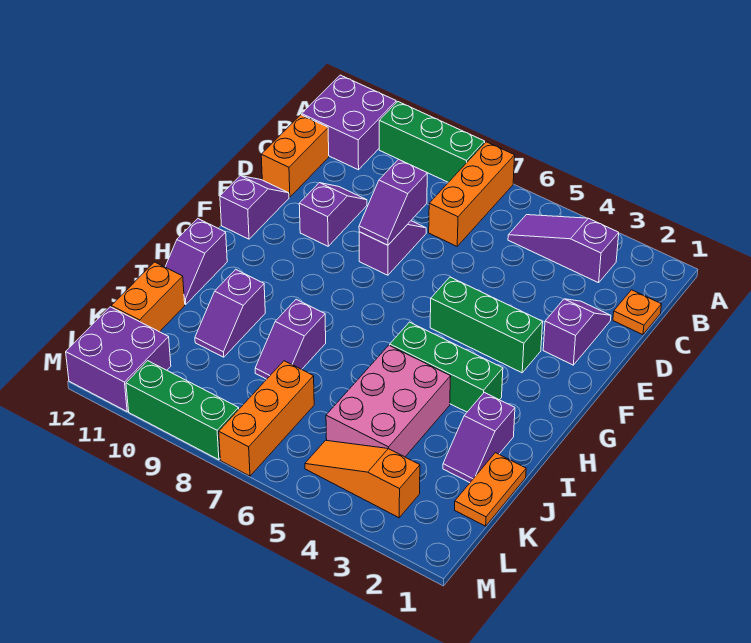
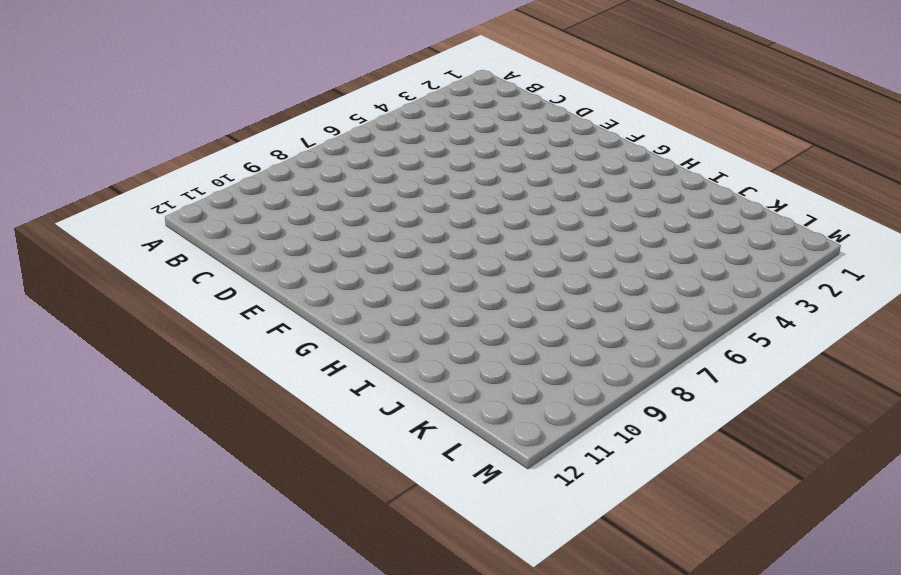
none -> orange 1x3 brick [429,142,515,246]
none -> green 1x3 brick [379,102,485,182]
none -> purple 2x2 brick [302,75,396,170]

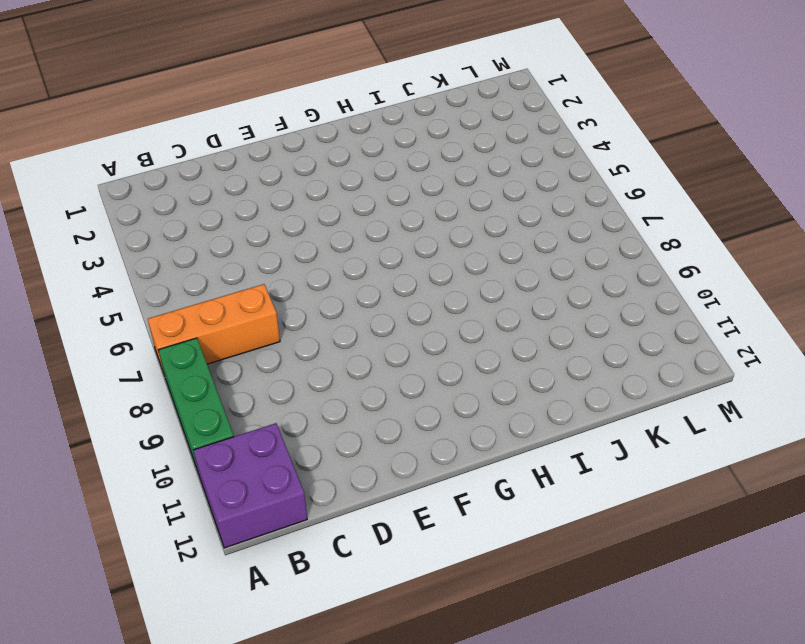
none -> purple 1x3 slope [508,215,619,283]
none -> orange 1x1 plate [613,290,662,335]
none -> orange 1x2 brick [261,115,329,197]

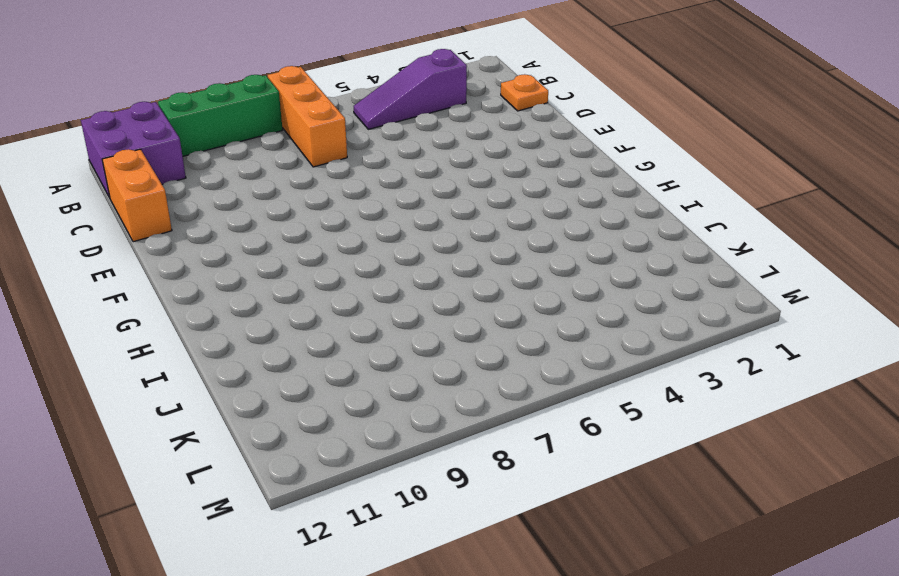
none -> purple 1x2 slope [543,299,611,365]
none -> purple 1x2 slope [359,221,426,275]
none -> purple 1x2 slope [299,183,367,246]

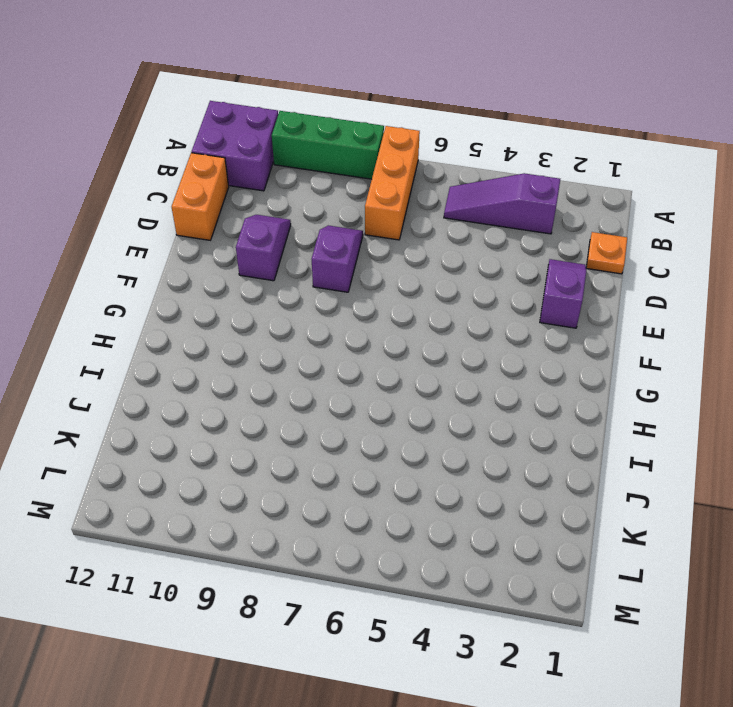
none -> purple 1x2 slope [220,176,289,239]
none -> green 1x3 brick [430,277,543,373]
none -> green 1x3 brick [390,322,503,412]

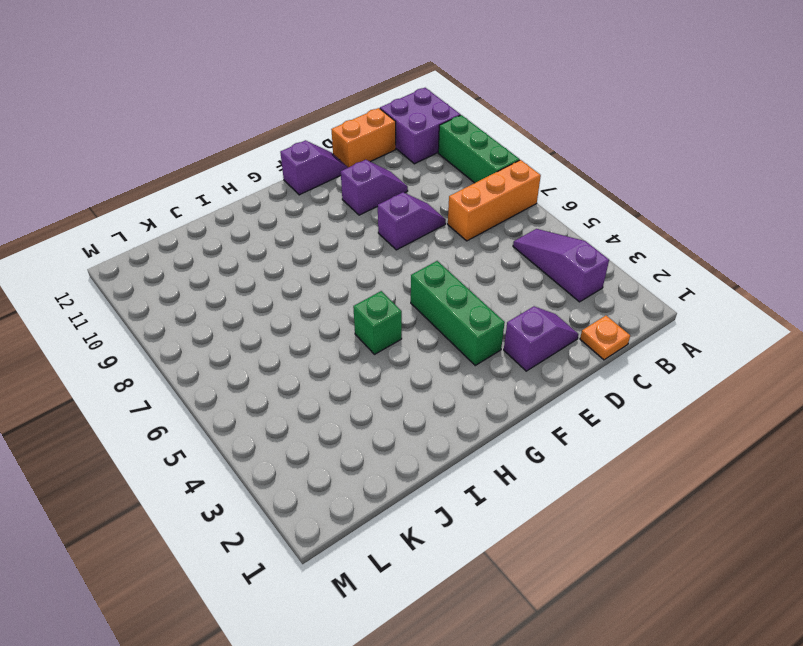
green 1x1 brick [353,291,402,354] -> green 1x3 brick [390,322,503,412]
none -> purple 1x2 slope [165,219,227,304]
none -> purple 1x2 slope [443,392,515,483]
none -> pink 2x3 brick [326,345,451,457]

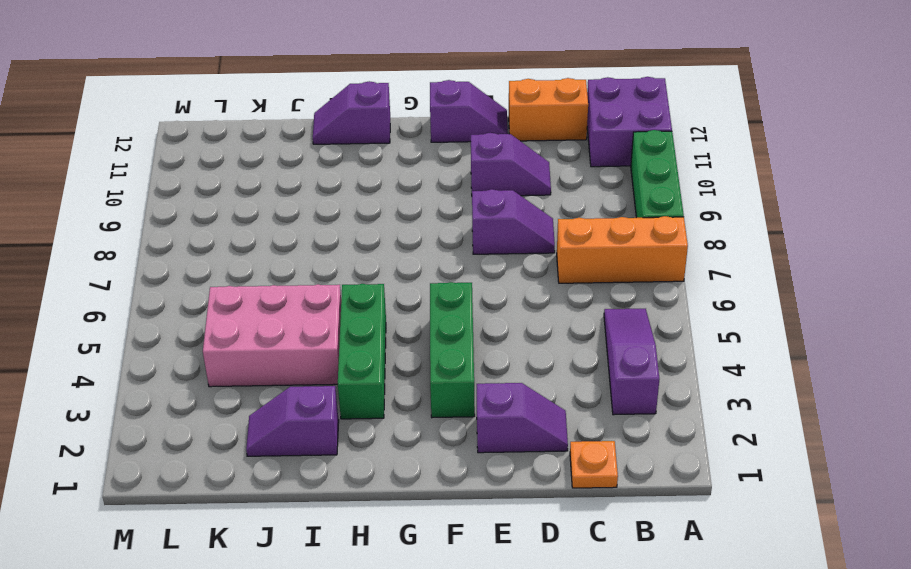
none -> purple 1x2 slope [255,299,326,379]
none -> purple 1x2 slope [195,269,265,357]
none -> orange 1x2 plate [455,453,526,526]

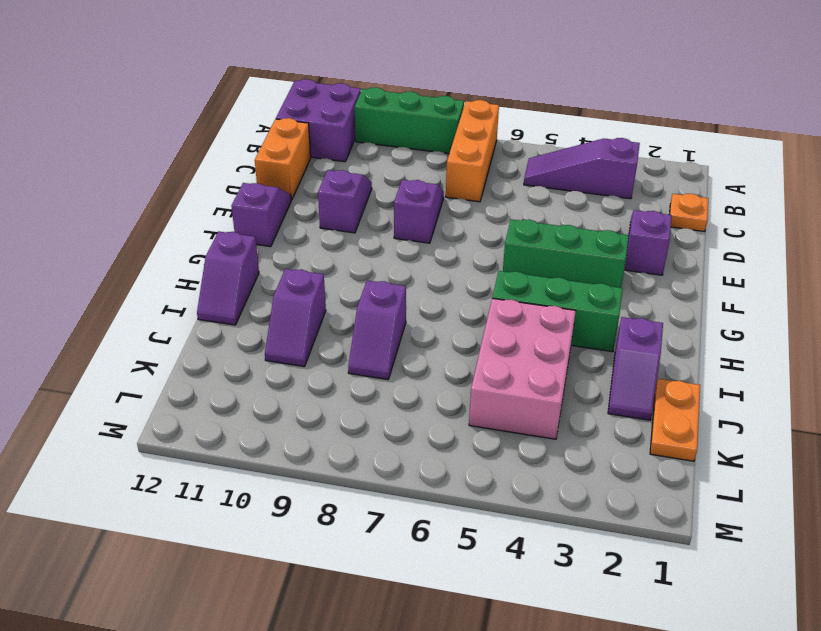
none -> orange 1x2 brick [111,262,185,332]
none -> orange 1x3 brick [219,361,314,476]
none -> orange 1x3 slope [305,440,420,518]

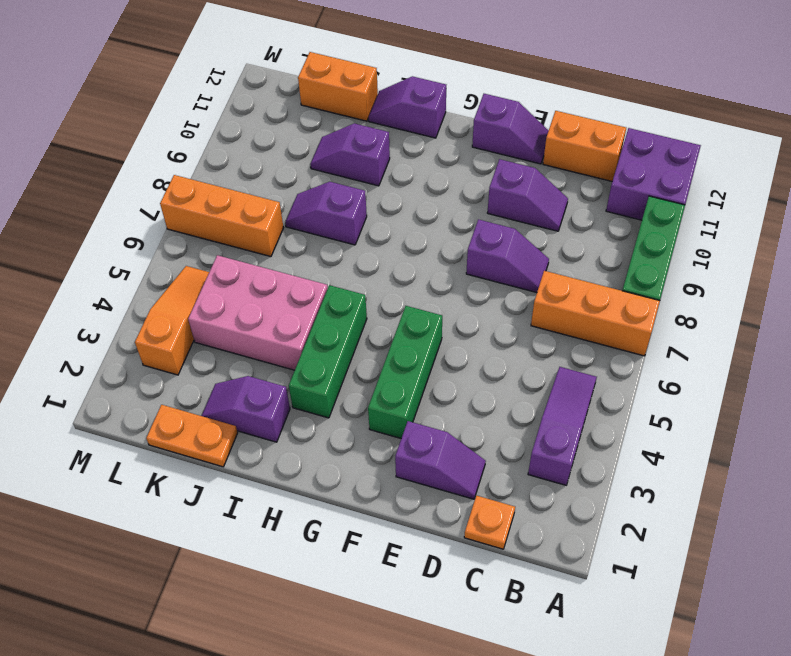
none -> purple 2x2 brick [66,307,171,411]
none -> green 1x3 brick [126,361,239,460]
none -> purple 1x2 slope [359,159,427,245]

